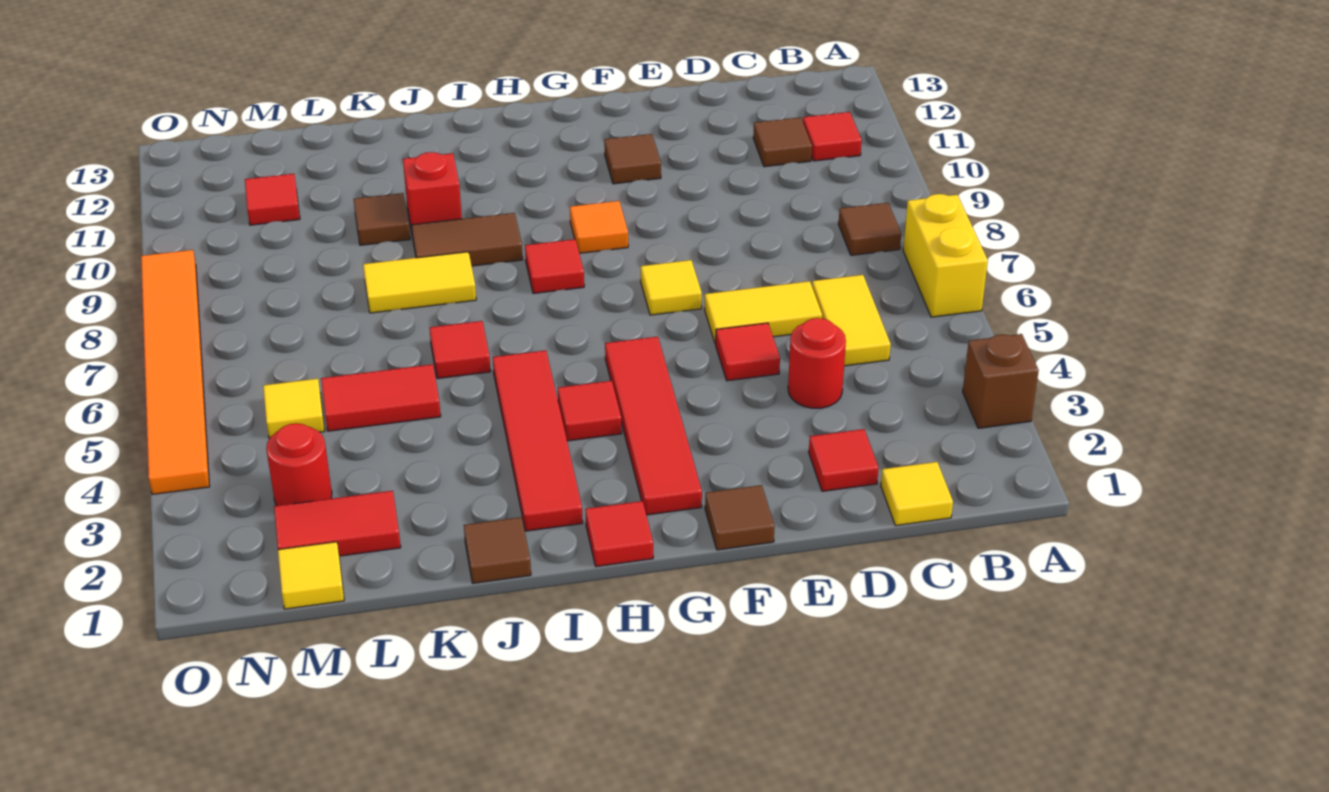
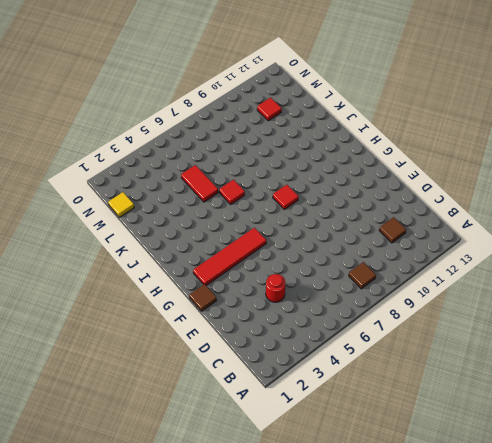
none -> brown 1x1 brick [963,334,1039,428]
none -> yellow 1x2 brick [903,194,988,317]
none -> red 1x1 tile [803,112,862,161]
none -> yellow 1x1 tile [881,462,953,526]

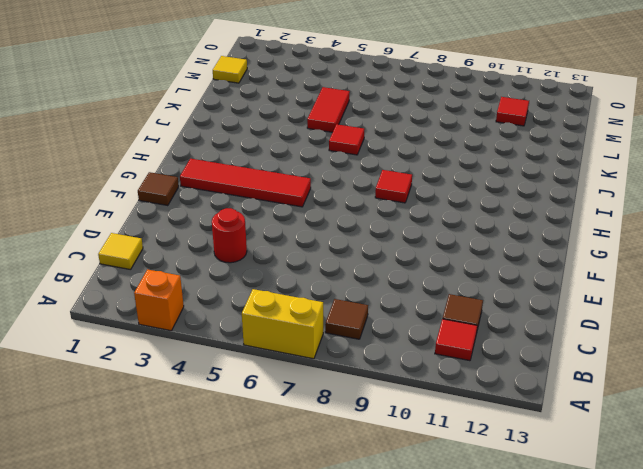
orange 1x1 brick [134,269,184,331] -> brown 1x1 brick [963,334,1039,428]
none -> yellow 1x2 tile [812,275,891,366]
none -> red 1x1 tile [809,429,879,491]
none -> yellow 1x2 tile [705,281,822,344]
none -> red 1x1 tile [716,323,780,381]

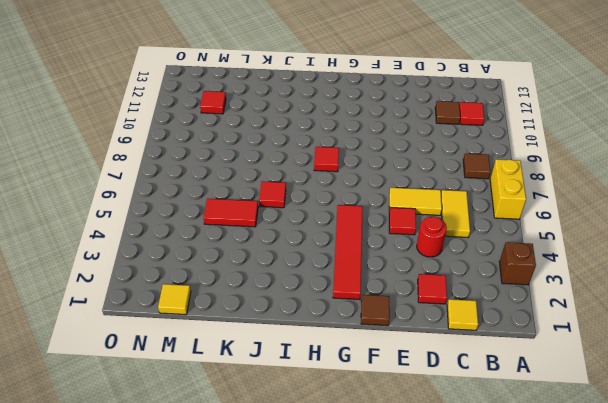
none -> yellow 1x1 tile [641,260,702,315]
none -> brown 1x1 tile [604,134,661,184]
none -> orange 1x1 tile [570,201,628,253]
none -> red 1x1 tile [585,501,653,567]

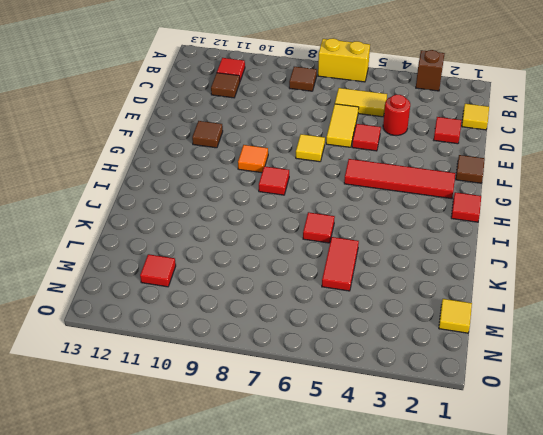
none -> red 1x1 tile [558,381,622,441]
none -> red 1x4 tile [493,350,583,531]
none -> brown 1x2 tile [412,213,523,266]
none -> brown 1x1 tile [464,517,531,583]

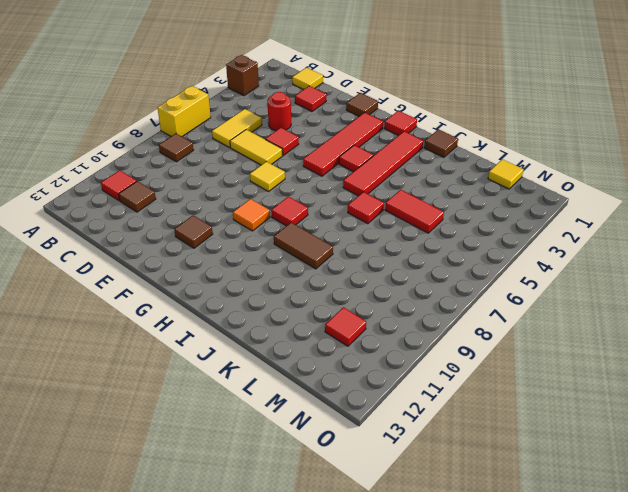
none -> yellow 1x2 tile [363,252,476,313]
none -> red 1x1 brick [403,152,462,237]
none -> brown 1x1 tile [354,193,410,245]
none -> red 1x2 tile [274,491,401,556]

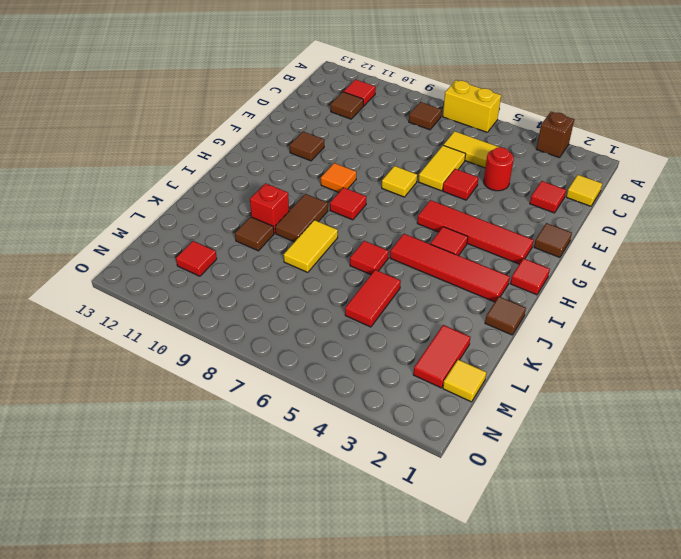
none -> red 1x1 round brick [266,423,332,506]
none -> yellow 1x1 tile [263,379,325,439]
none -> orange 1x6 tile [141,250,210,494]

